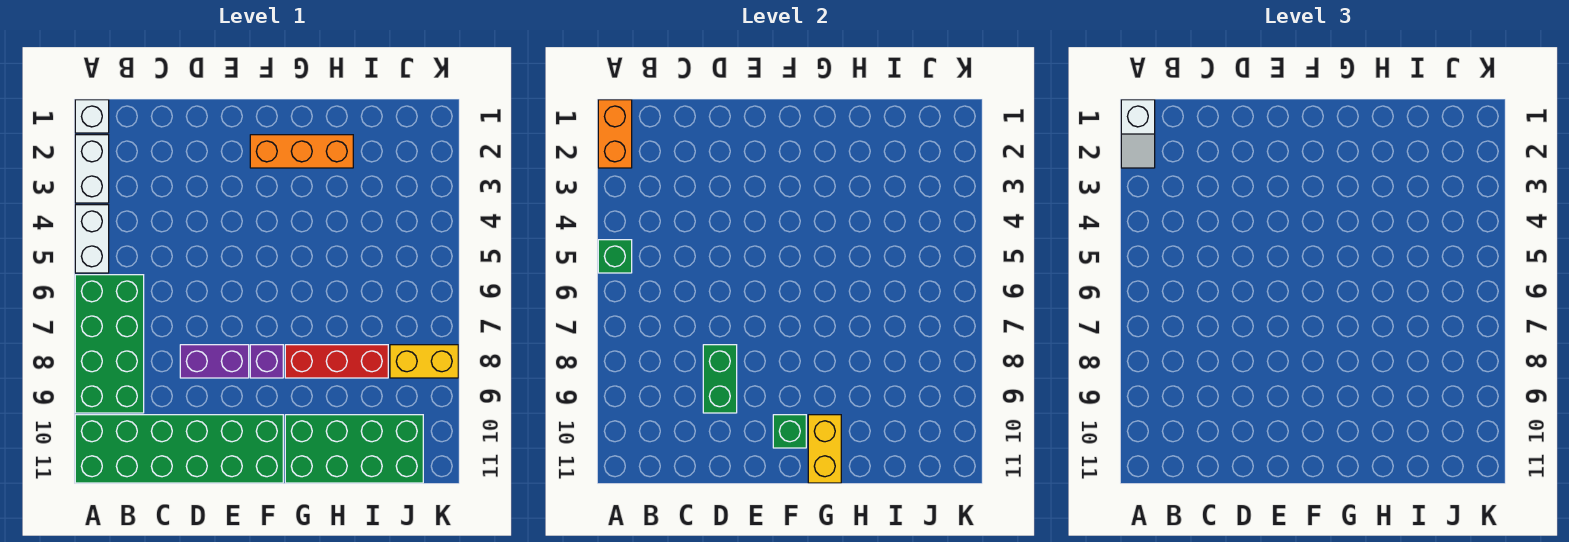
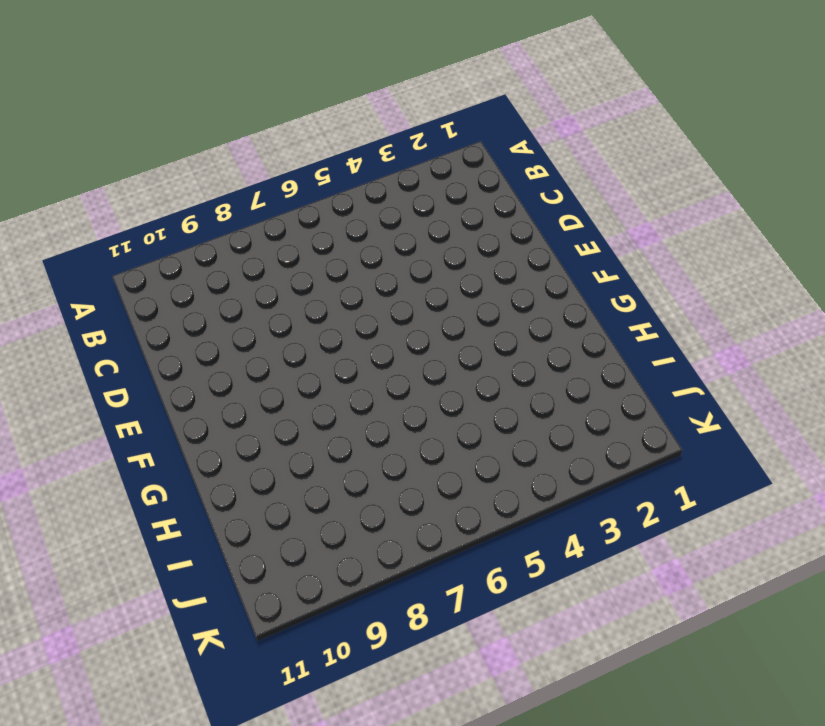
none -> white 1x1 brick [75,100,109,133]
none -> white 1x2 brick [75,135,109,203]
none -> white 1x2 brick [75,205,109,273]

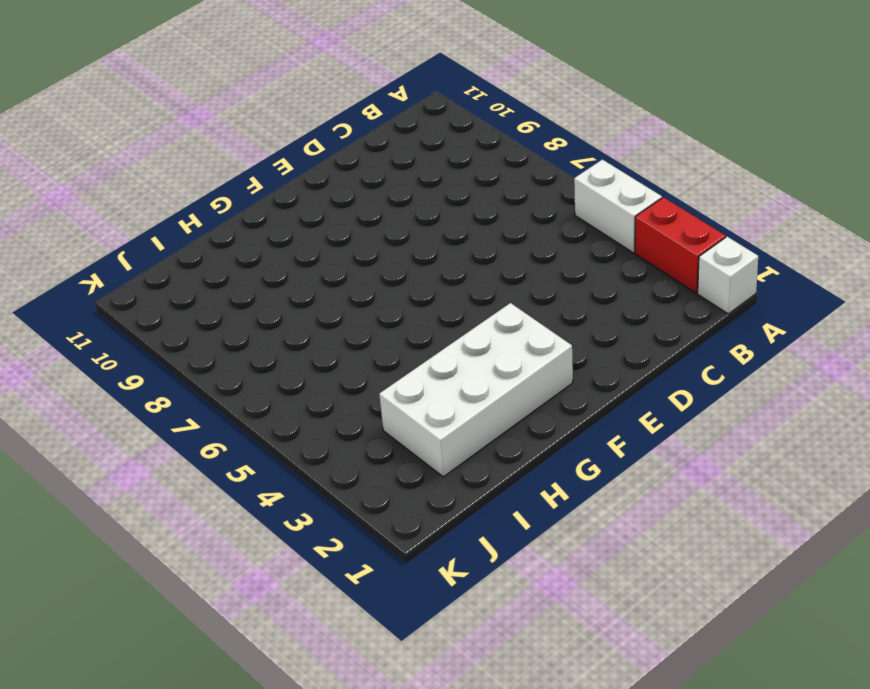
red 1x2 brick [635,197,726,293] -> white 1x2 brick [75,135,109,203]
white 2x4 brick [379,303,573,477] -> orange 1x3 brick [250,135,353,168]
none -> green 2x4 brick [75,275,144,413]
none -> green 2x6 brick [75,415,283,483]
none -> purple 1x2 brick [180,345,249,378]

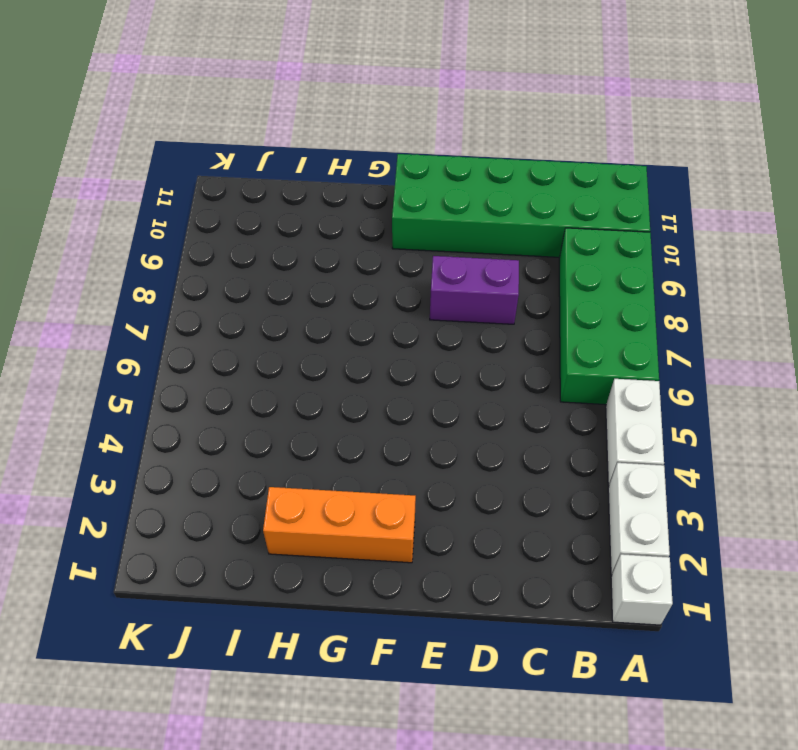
none -> purple 1x1 brick [250,345,283,378]
none -> red 1x3 brick [285,345,388,378]
none -> green 2x4 brick [285,415,423,483]

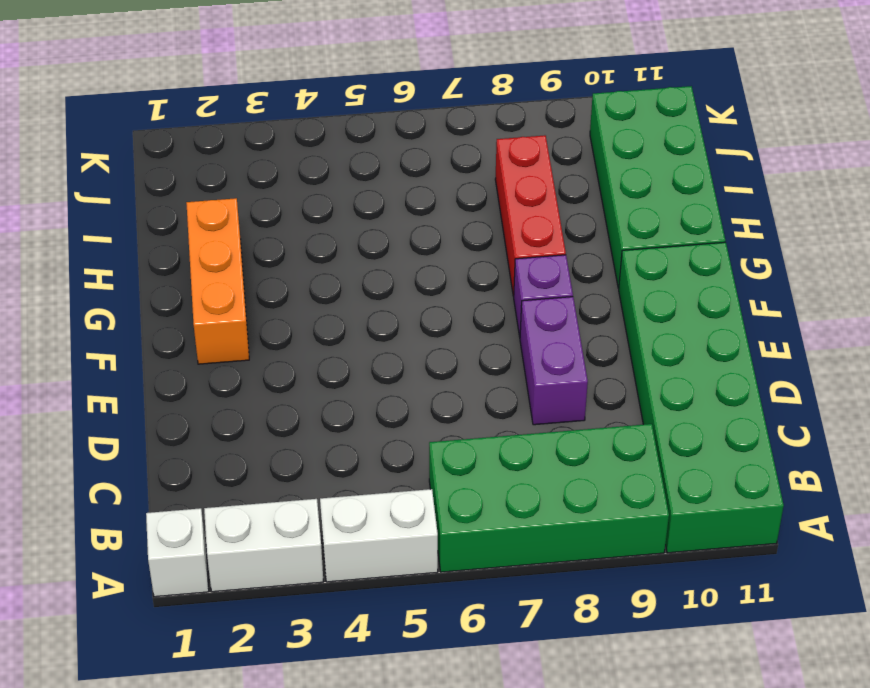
none -> yellow 1x2 brick [390,345,458,378]
none -> orange 1x2 brick [598,100,632,168]
none -> green 1x1 brick [598,240,632,273]

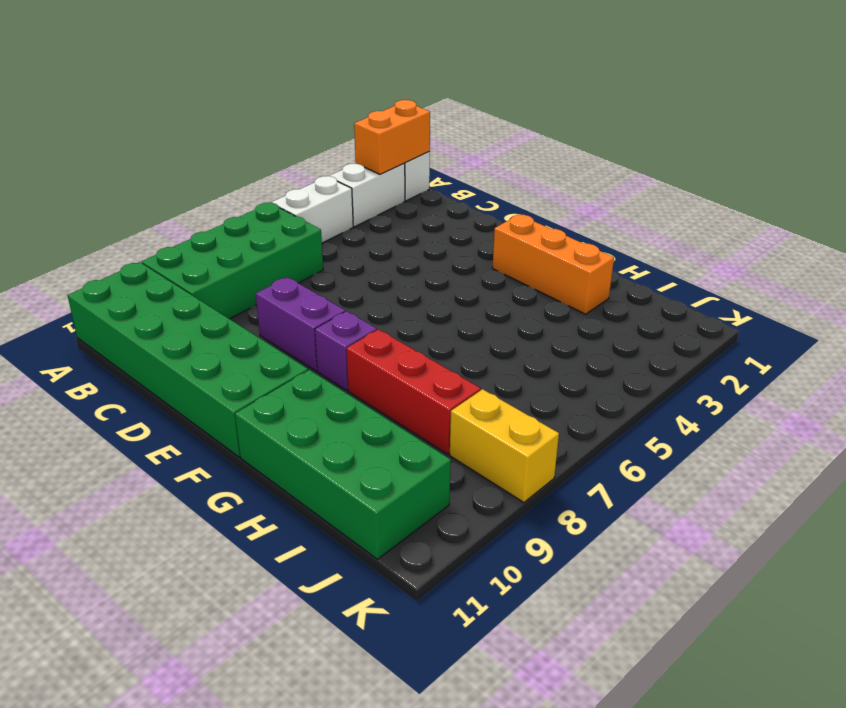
none -> green 1x1 brick [598,240,632,273]
none -> green 1x2 brick [703,345,737,413]
none -> green 1x1 brick [773,415,806,448]

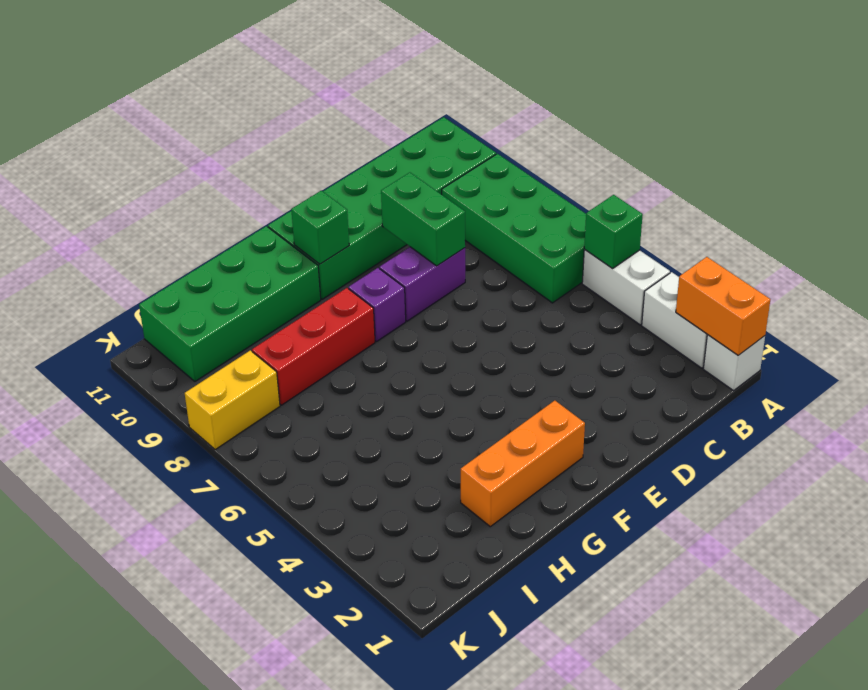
none -> yellow 1x2 brick [808,415,841,483]
none -> white 1x2 slope [1121,100,1155,168]

